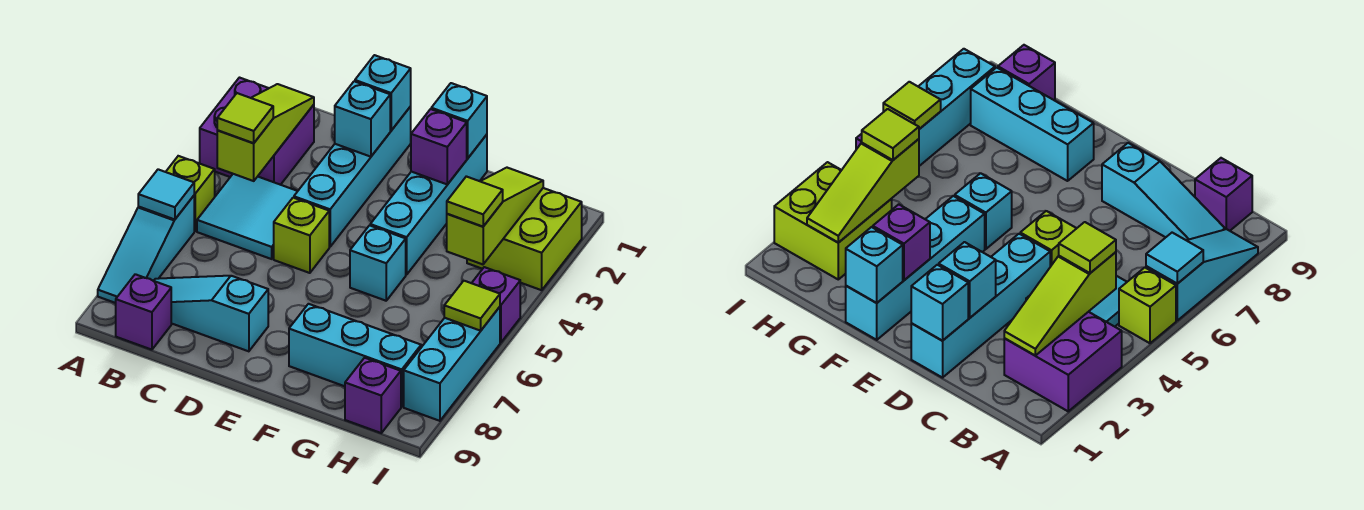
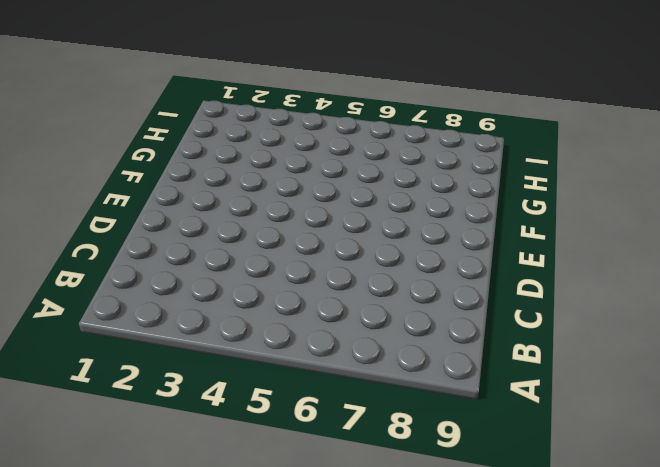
none -> purple 2x2 brick [200,78,314,185]
none -> lime 1x1 brick [166,156,215,231]
none -> cyan 1x3 slope [98,196,194,303]

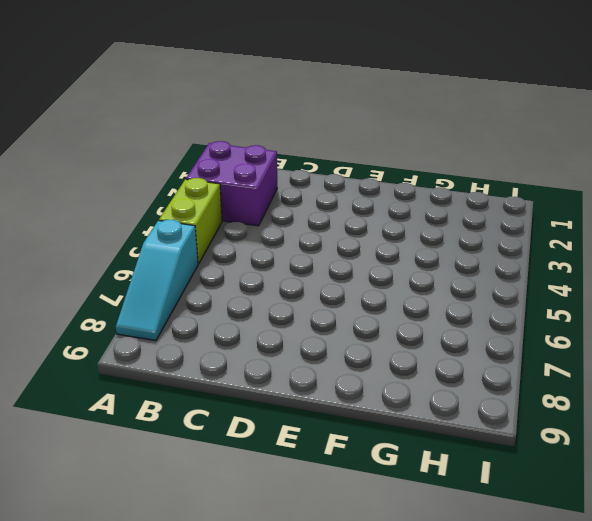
lime 1x2 brick [159,178,222,264] -> lime 1x1 brick [166,156,215,231]
none -> cyan 2x2 tile [197,174,298,259]
none -> cyan 1x3 slope [154,276,268,351]
none -> purple 1x1 brick [116,274,171,350]

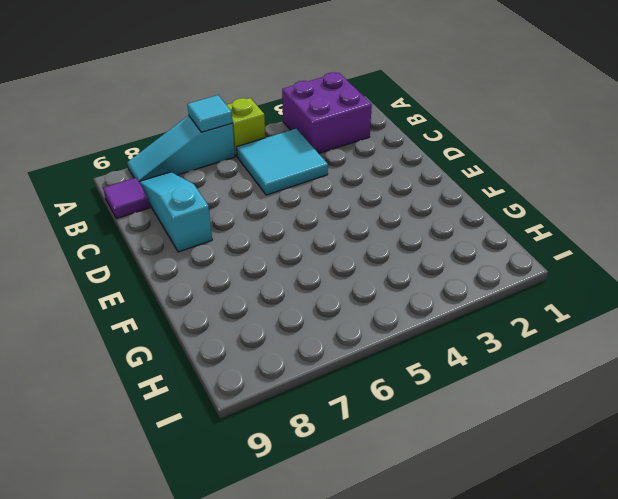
purple 1x1 tile [103,178,150,219] -> purple 1x1 brick [116,274,171,350]
none -> cyan 1x4 brick [294,107,411,247]
none -> lime 1x1 brick [274,198,329,273]
none -> cyan 1x4 brick [370,135,487,275]

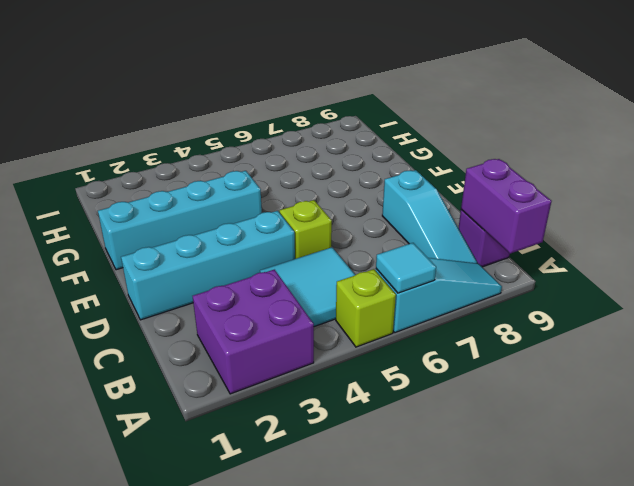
purple 1x2 brick [461,159,552,254] -> none
none -> cyan 1x1 brick [350,225,406,301]
none -> cyan 1x3 brick [289,304,421,407]
none -> lime 2x2 brick [467,188,582,290]

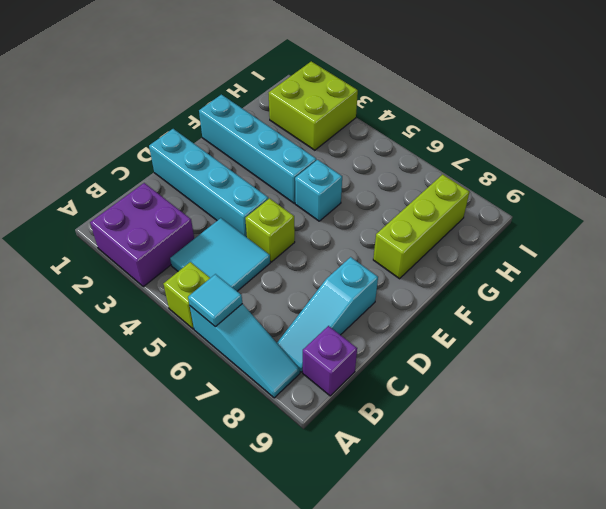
lime 1x3 brick [373,174,469,279] -> cyan 1x3 brick [289,304,421,407]
none -> purple 1x1 brick [345,358,401,433]
none -> purple 1x1 brick [472,267,520,342]
none -> cyan 1x3 brick [404,307,500,421]

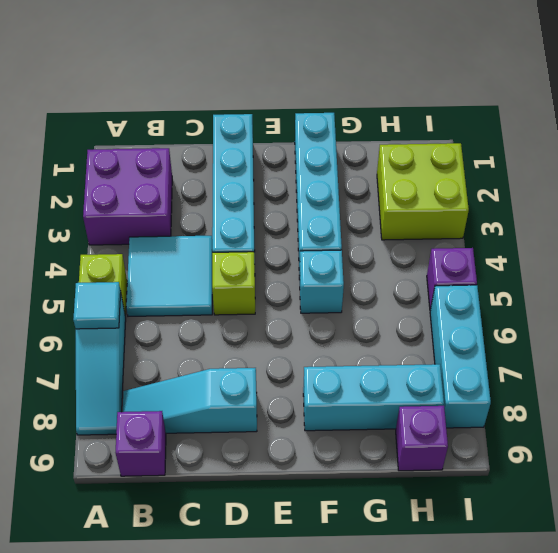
none -> lime 1x3 slope [217,84,314,181]
none -> cyan 1x1 brick [355,55,411,130]
none -> cyan 1x1 brick [335,81,390,157]

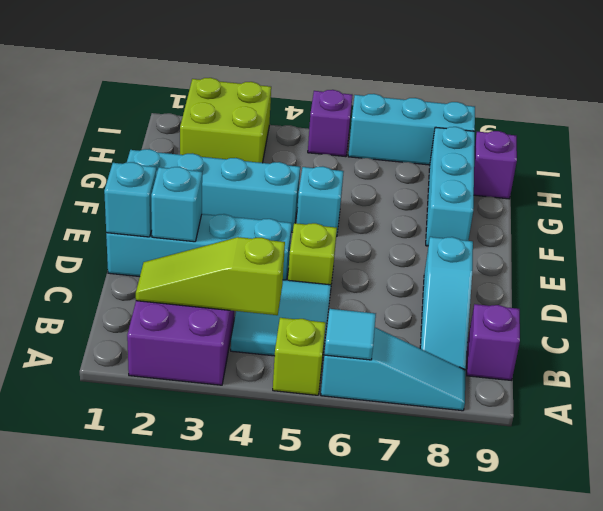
none -> cyan 1x1 brick [431,83,487,158]
none -> purple 1x1 brick [411,109,467,184]
none -> lime 1x3 slope [447,168,543,264]

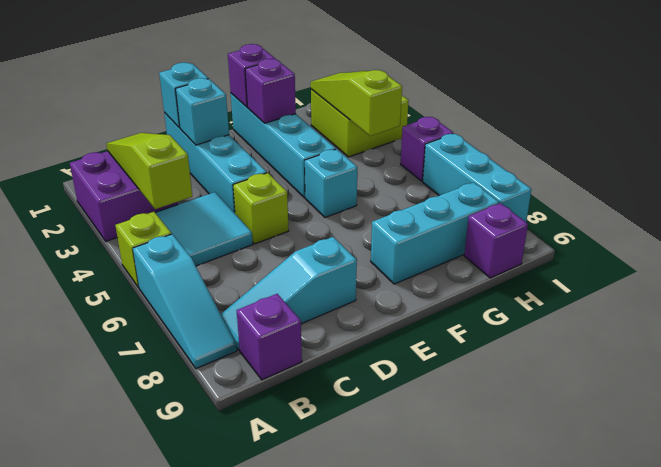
purple 1x1 brick [228,44,275,107] -> cyan 1x1 brick [431,83,487,158]
none -> cyan 1x1 tile [138,169,194,219]
none -> lime 1x1 tile [444,281,500,331]
none -> lime 1x1 tile [217,93,273,143]

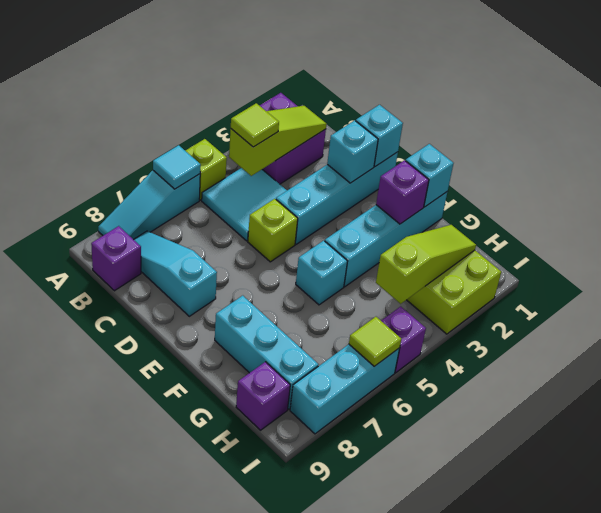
none -> lime 1x1 tile [447,176,503,226]

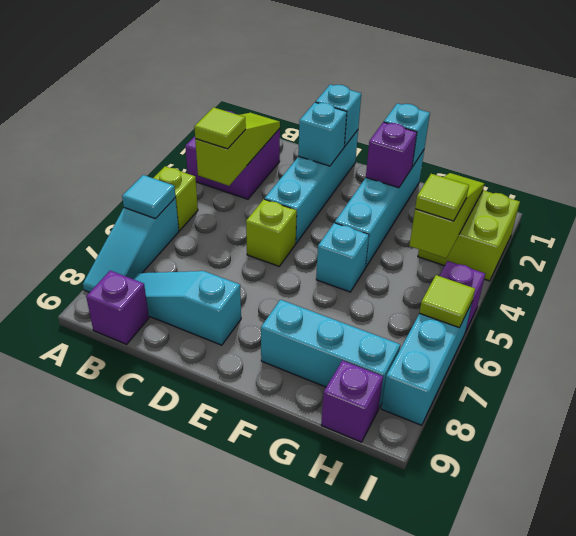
none -> cyan 2x2 tile [197,174,298,259]

